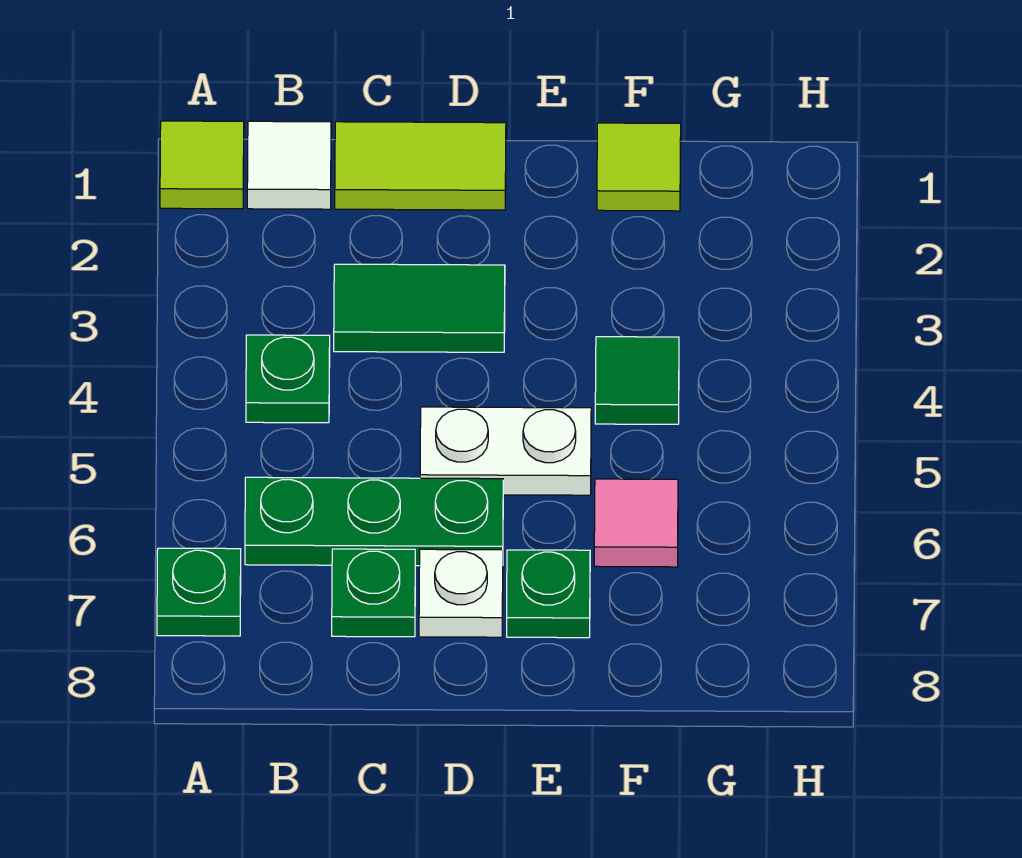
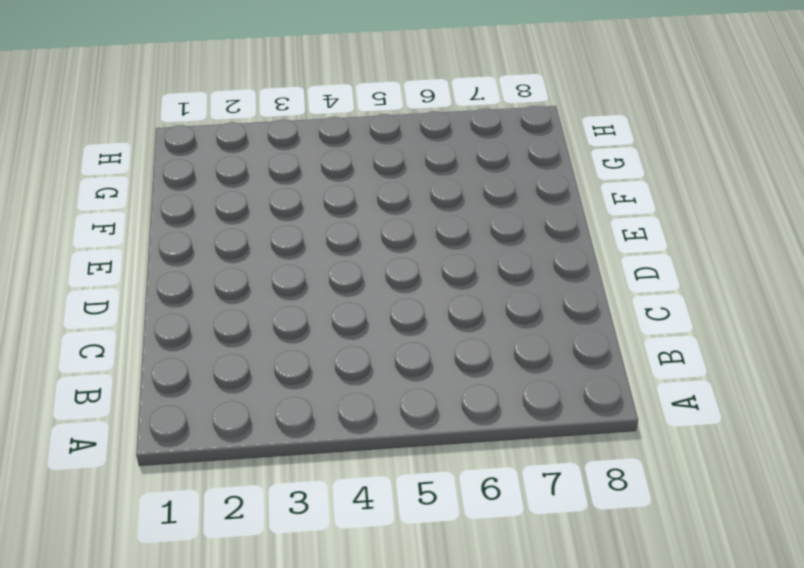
none -> lime 1x1 tile [160,121,244,209]
none -> green 1x1 plate [157,548,241,636]
none -> white 1x1 tile [247,121,331,209]

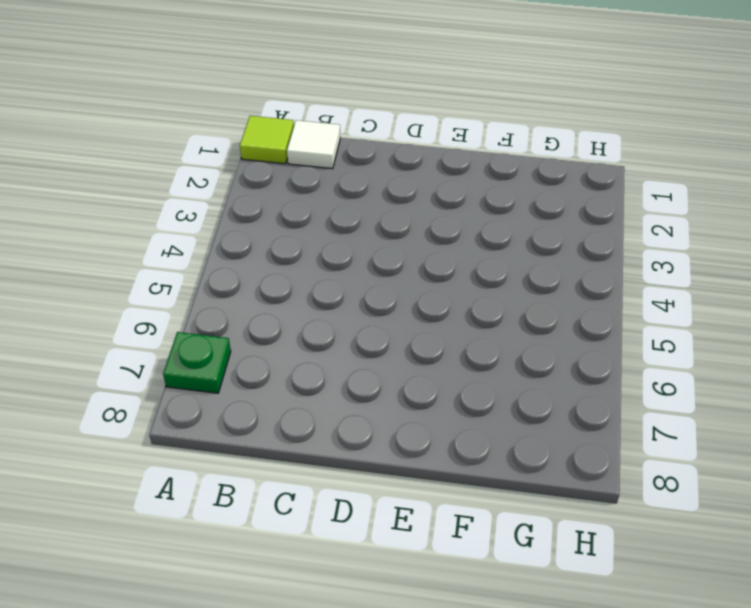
none -> green 1x1 plate [246,335,330,423]
none -> green 1x3 plate [245,477,503,566]
none -> lime 1x2 tile [335,122,506,210]

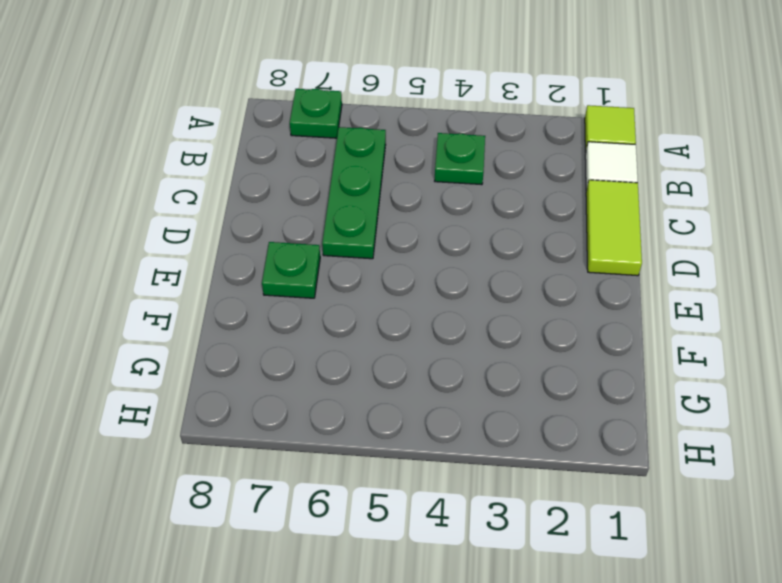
none -> green 1x2 tile [334,264,505,352]
none -> green 1x1 plate [332,549,415,637]
none -> white 1x2 plate [420,407,591,495]

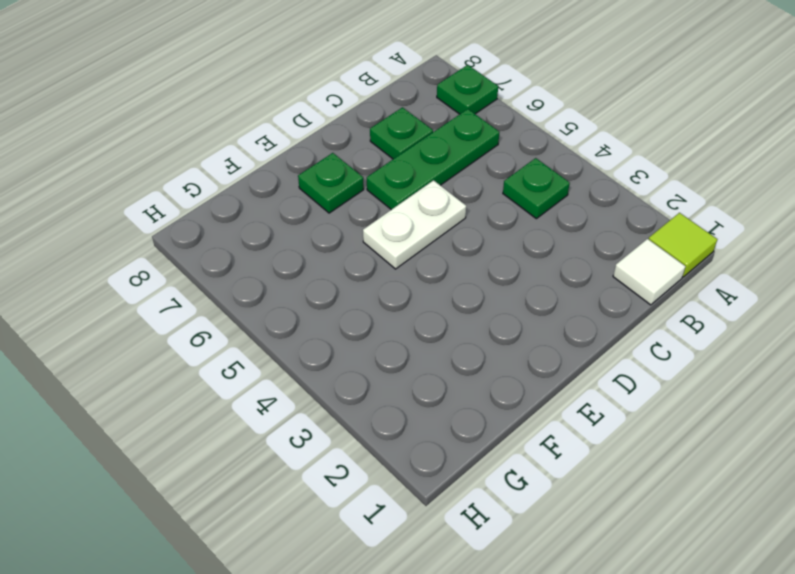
none -> lime 1x2 tile [335,122,506,210]
none -> green 1x2 tile [334,264,505,352]
none -> white 1x1 plate [419,549,503,637]

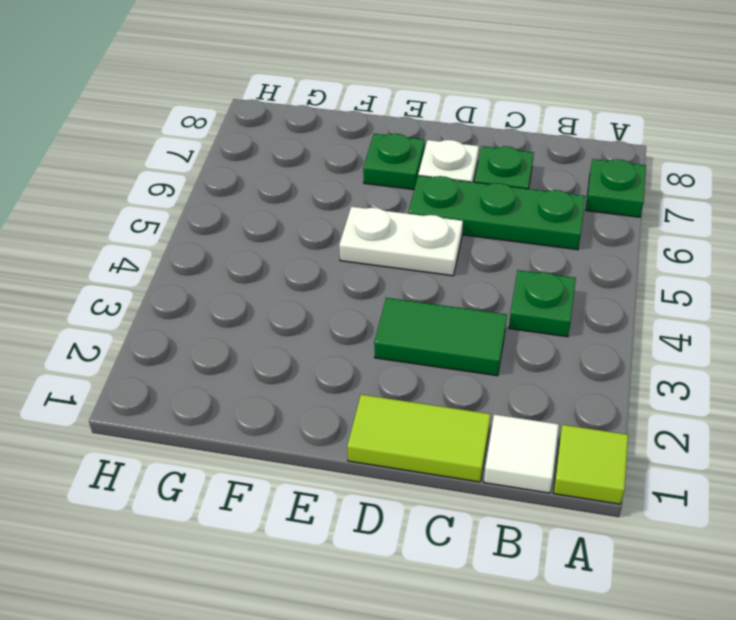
none -> lime 1x1 tile [597,123,681,211]
none -> green 1x1 tile [595,337,679,424]
none -> pink 1x1 tile [594,479,678,567]

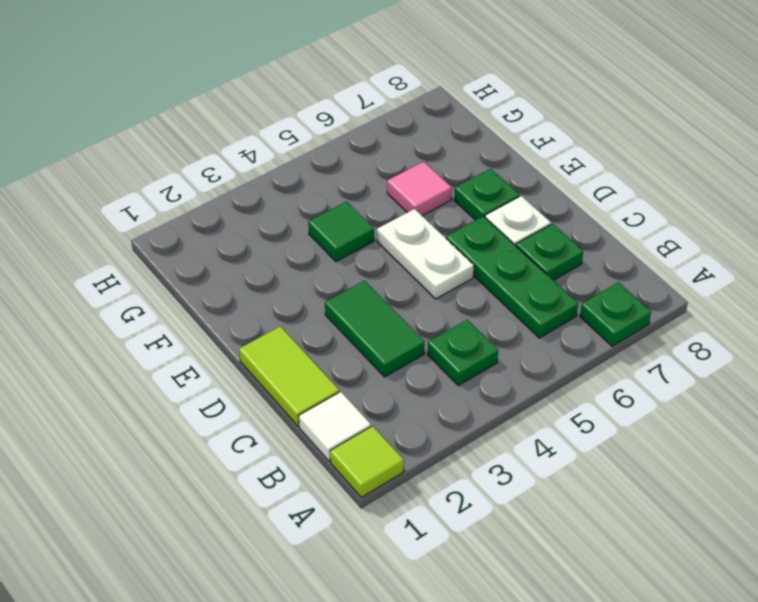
none -> lime 1x1 tile [597,123,681,211]

